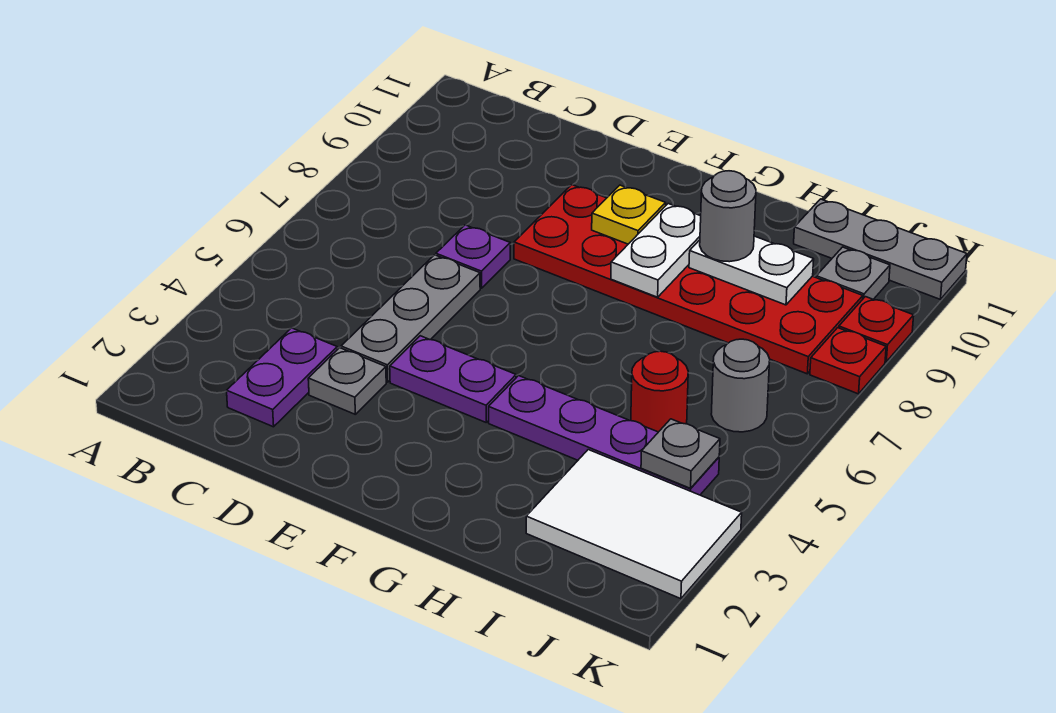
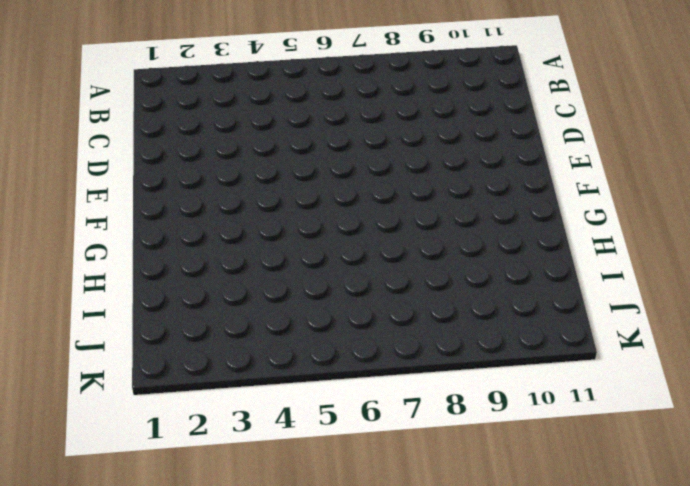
none -> purple 1x2 plate [227,328,337,427]
none -> grey 1x1 plate [308,348,386,414]
none -> grey 1x3 plate [341,255,480,382]

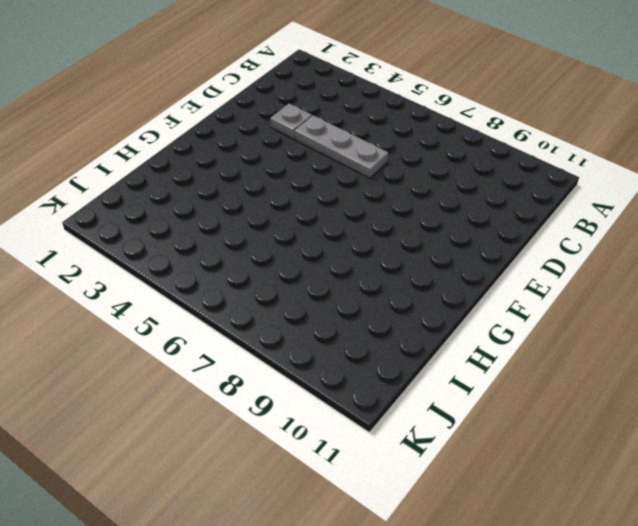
none -> purple 1x2 plate [227,328,337,427]
none -> purple 1x1 plate [436,225,510,288]
none -> purple 1x2 plate [390,336,516,422]

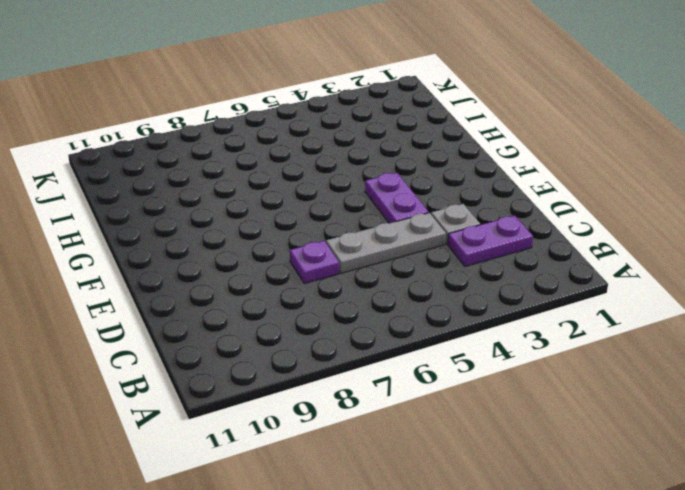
none -> red 2x6 plate [514,185,863,374]
none -> purple 1x4 plate [489,376,719,495]
none -> white 2x3 tile [526,450,742,599]

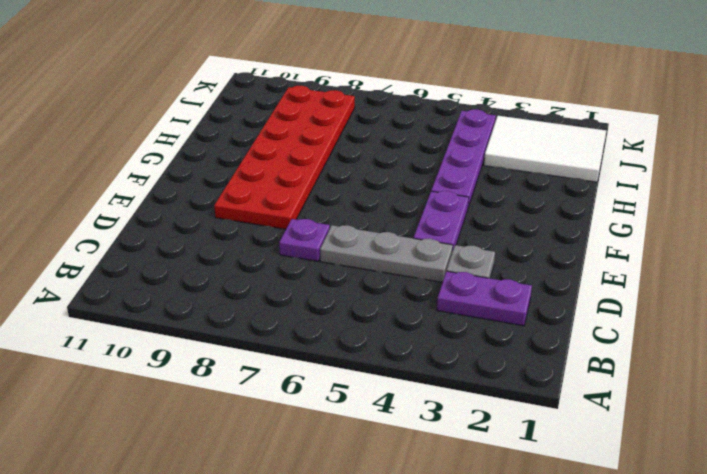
white 2x3 tile [484,116,606,182] -> white 2x3 tile turned to [526,450,742,599]
none -> red 1x1 round brick [631,351,688,432]
none -> grey 1x3 plate [794,199,967,299]
none -> grey 1x1 round brick [711,339,770,432]

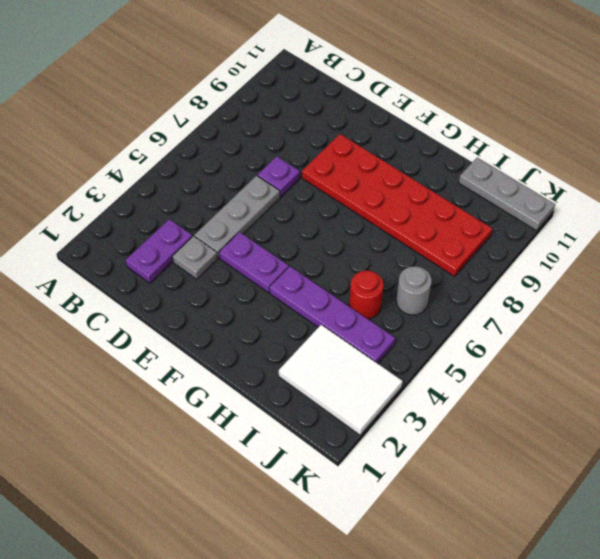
none -> grey 1x1 plate [816,247,890,299]
none -> red 1x1 plate [810,328,886,394]
none -> red 1x1 plate [839,297,914,362]

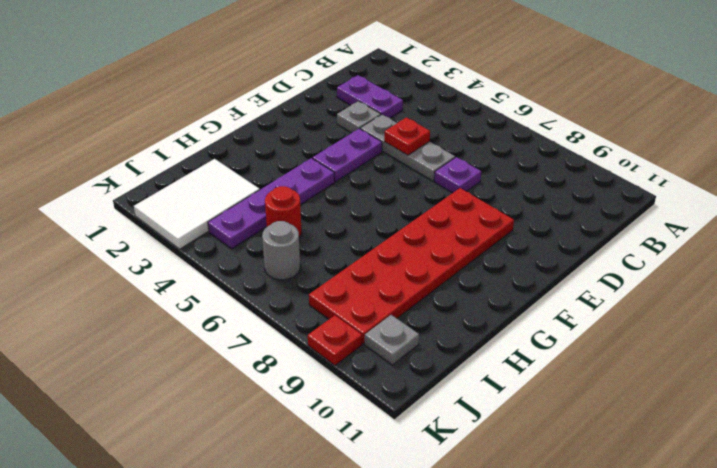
red 1x1 plate [384,118,430,155] -> red 1x1 plate moved to [810,328,886,394]
none -> grey 1x3 plate [794,199,967,299]
none -> yellow 1x1 plate [592,185,666,244]
none -> white 1x2 plate [611,204,701,297]

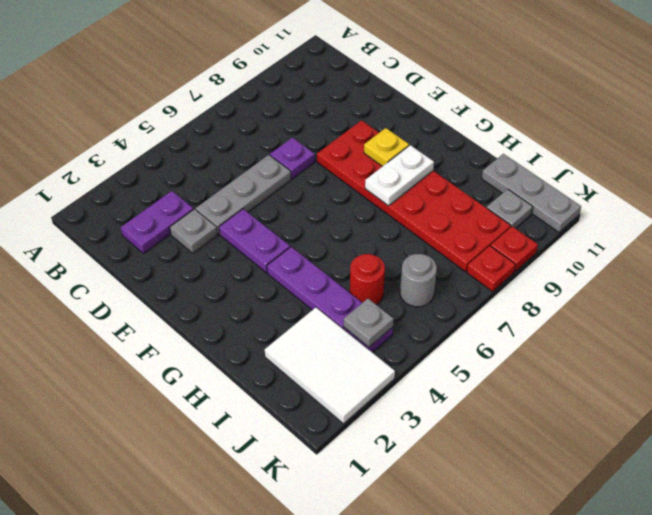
none -> white 1x2 plate [689,236,814,305]
none -> grey 1x1 round brick [700,171,756,262]

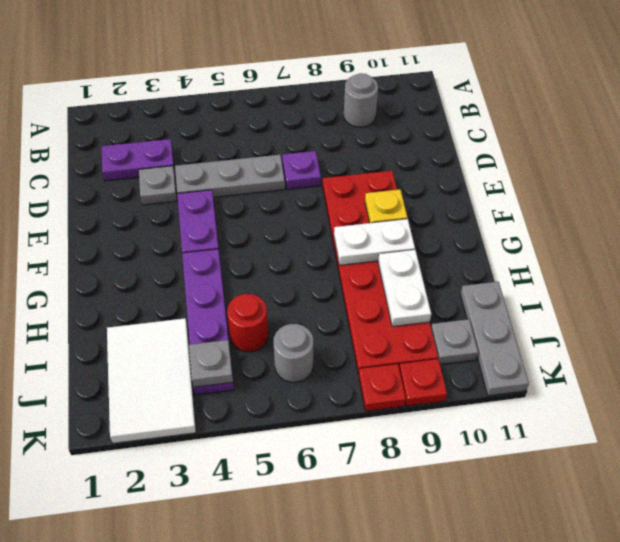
grey 1x1 round brick [344,73,378,127] -> grey 1x1 round brick moved to [700,171,756,262]

